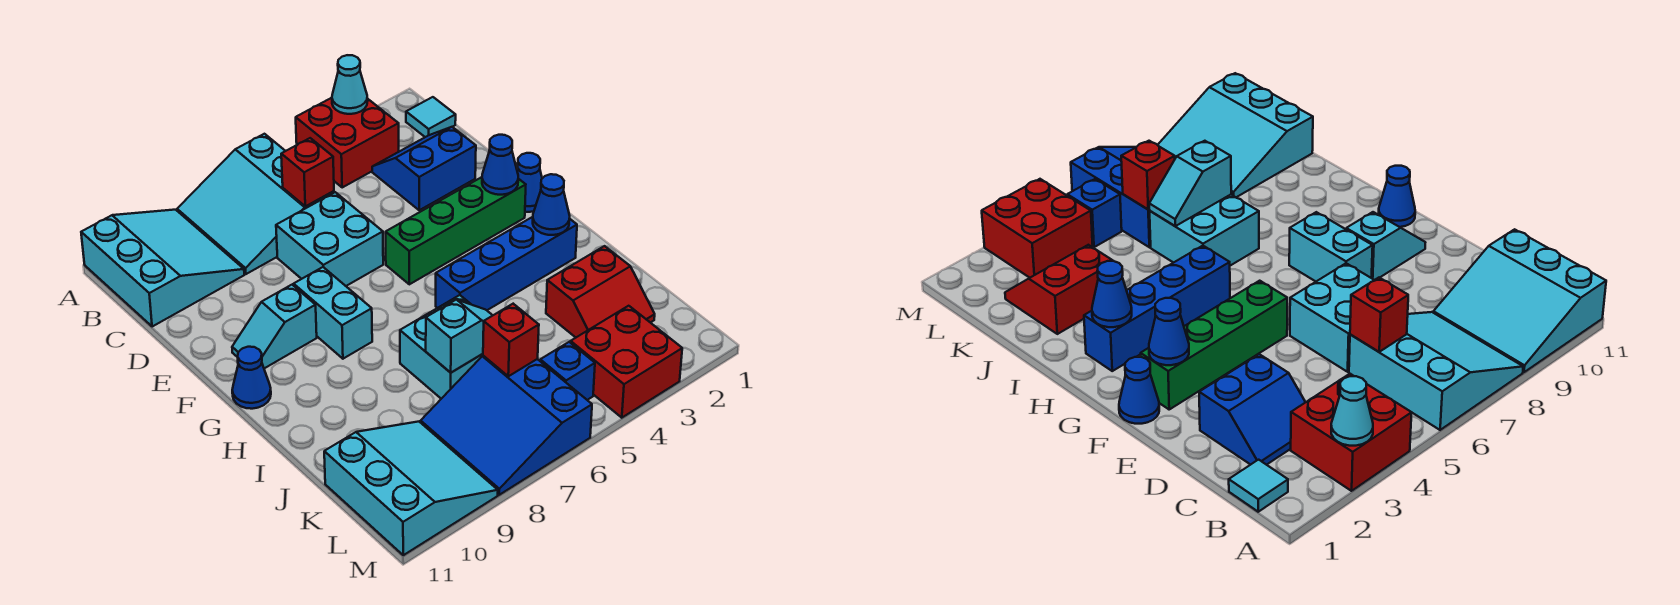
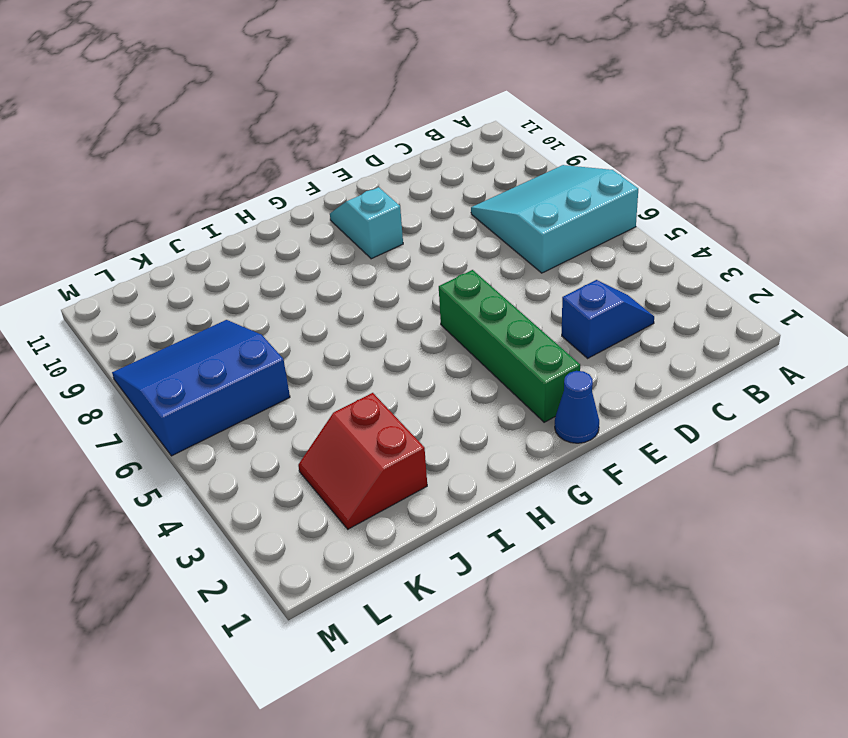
blue 1x2 slope [562,280,654,358] -> blue 2x2 slope [372,127,476,210]
none -> red 2x2 brick [296,98,399,187]
none -> cyan 3x3 slope [81,210,244,327]
none -> cyan 1x1 tile [406,97,456,137]

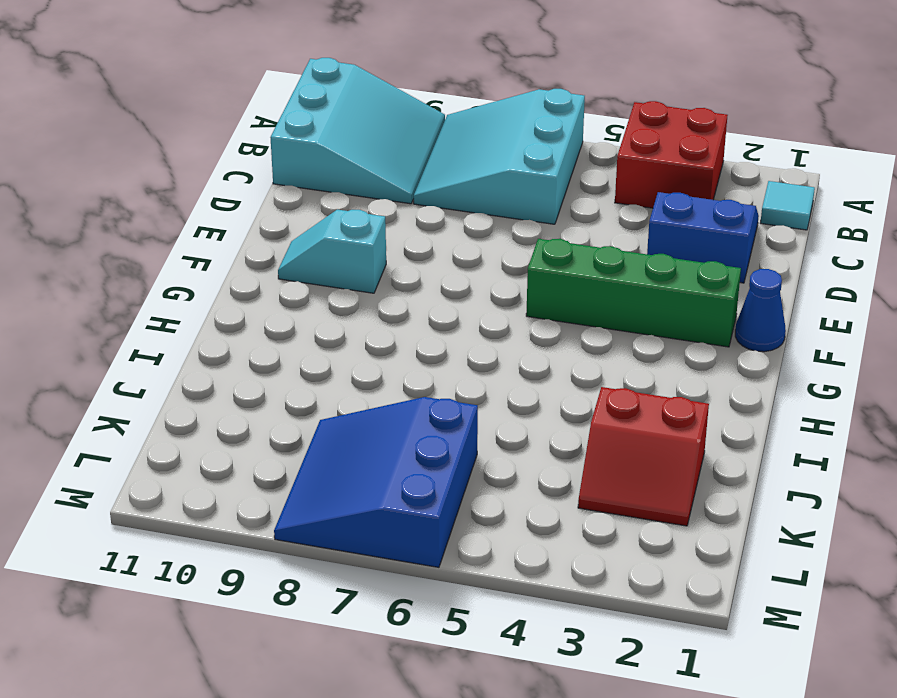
none -> cyan 2x2 brick [276,192,383,286]
none -> cyan 1x2 brick [294,267,372,359]
none -> blue 1x1 cone [232,347,271,409]

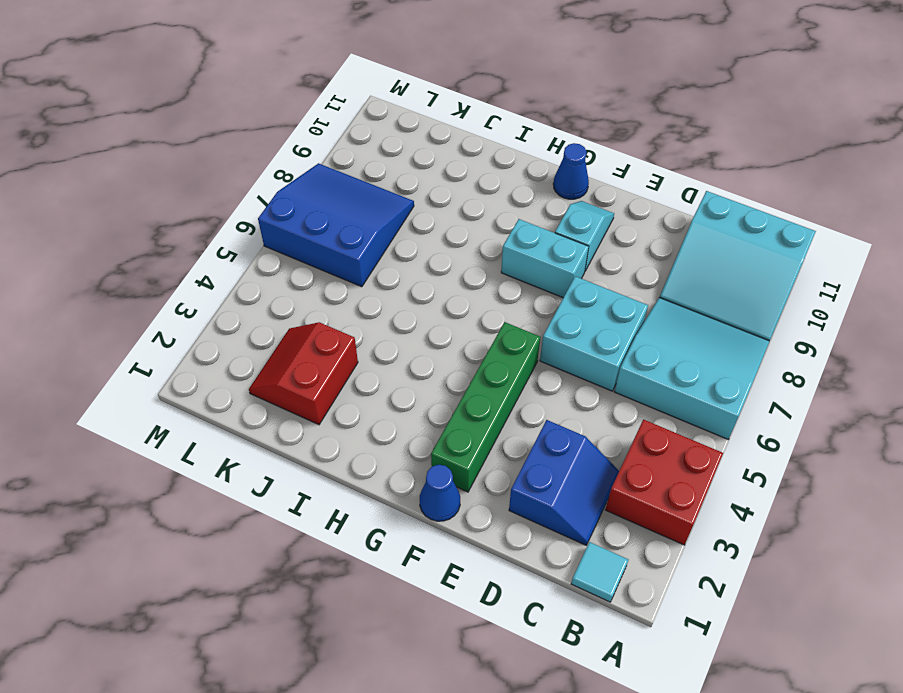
none -> blue 1x4 brick [436,217,577,310]
none -> cyan 2x2 brick [400,295,483,399]
none -> cyan 3x3 slope [324,422,498,555]

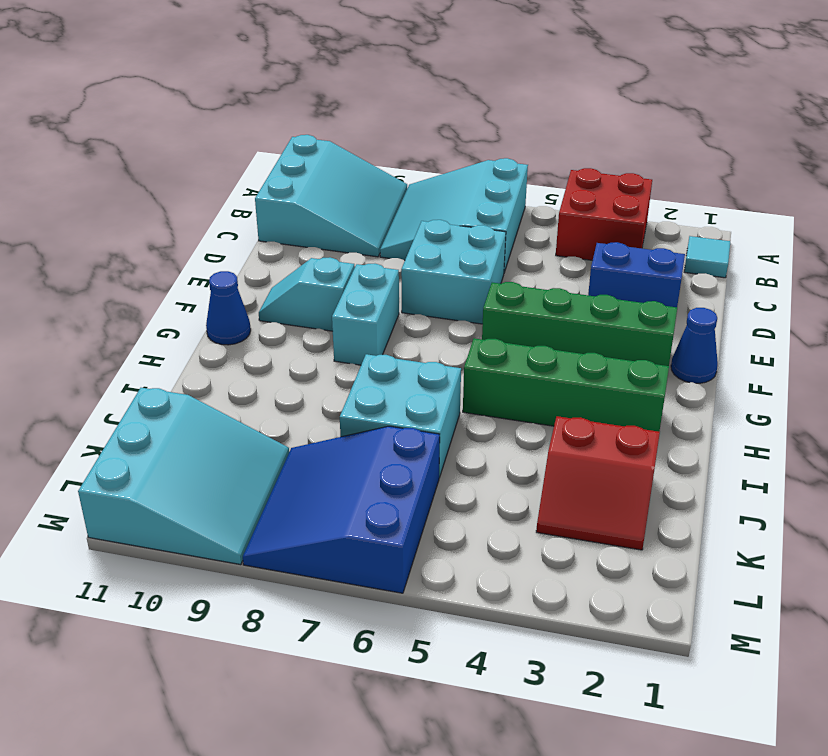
green 1x4 brick [463,338,669,432] -> blue 1x4 brick [436,217,577,310]
none -> red 2x2 brick [571,306,682,418]
none -> blue 1x1 brick [540,342,595,400]
none -> cyan 1x1 cone [332,55,368,114]

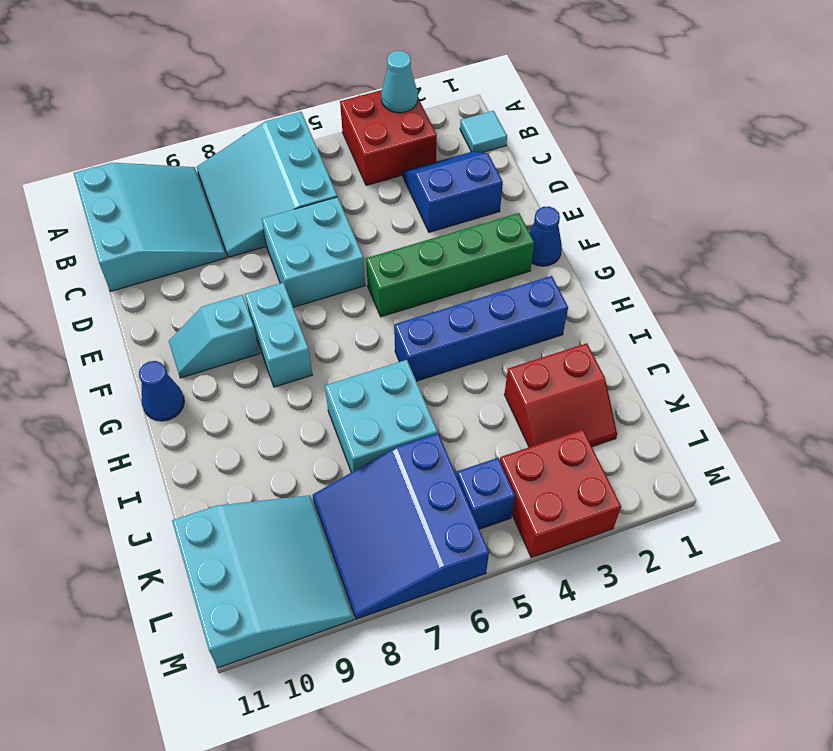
none -> red 1x1 brick [281,138,334,206]
none -> blue 1x1 cone [482,135,518,195]
none -> blue 1x1 cone [533,174,570,235]

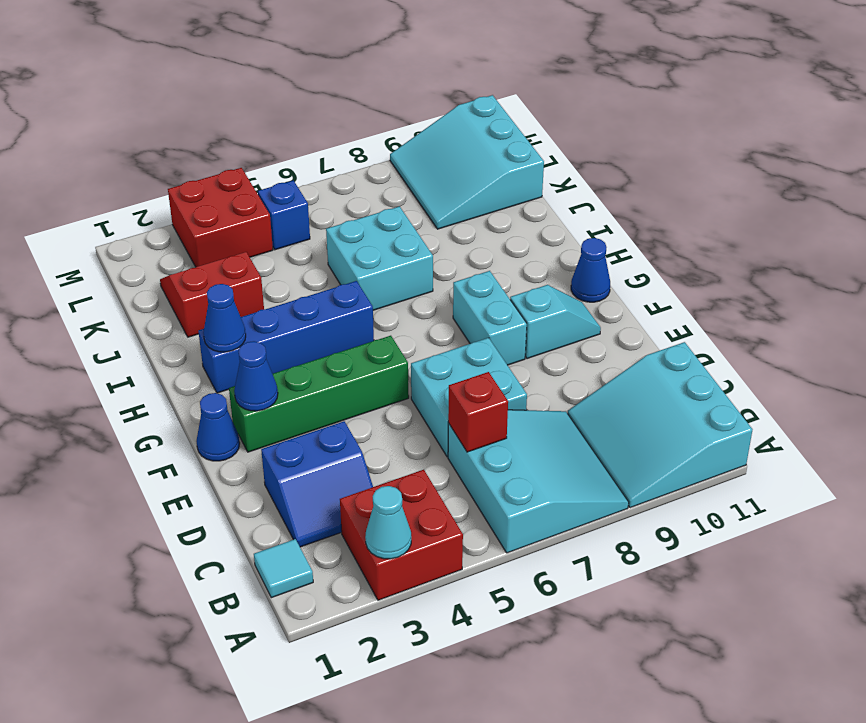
none -> blue 3x3 slope [421,356,592,495]
none -> cyan 1x2 slope [426,299,493,373]
none -> red 1x1 brick [483,304,539,376]

